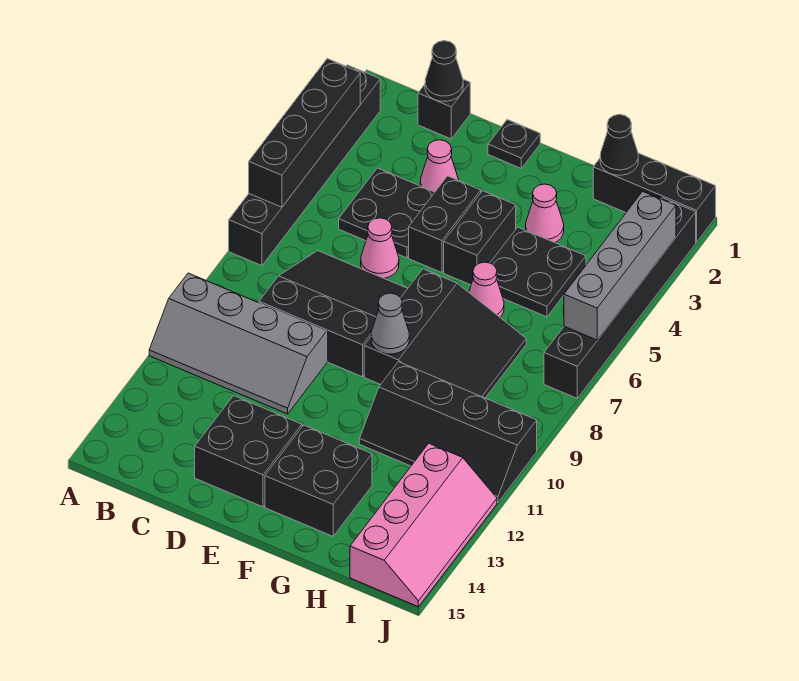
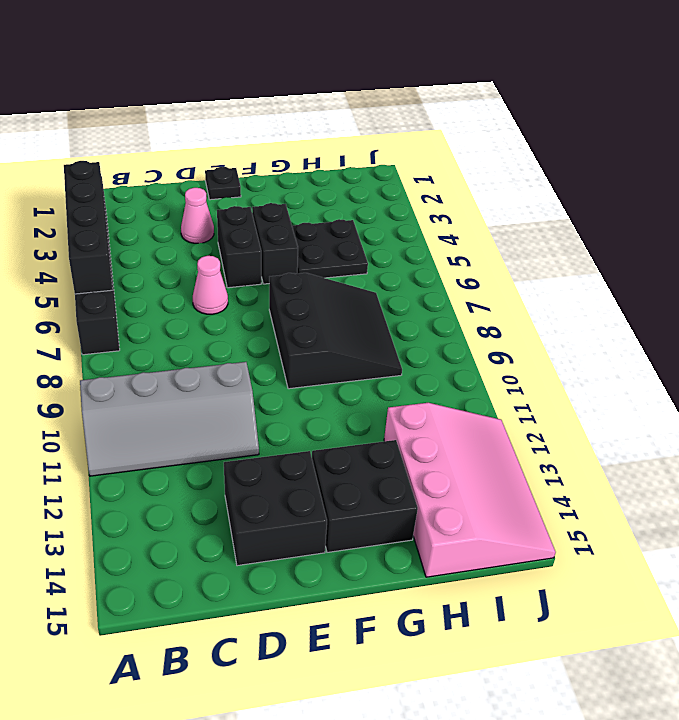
pink 3x4 slope [384,403,556,577] -> pink 2x4 slope [350,443,497,607]
none -> black 1x1 brick [418,79,470,139]
none -> black 2x2 plate [339,168,435,258]
none -> black 3x3 slope [259,251,408,377]

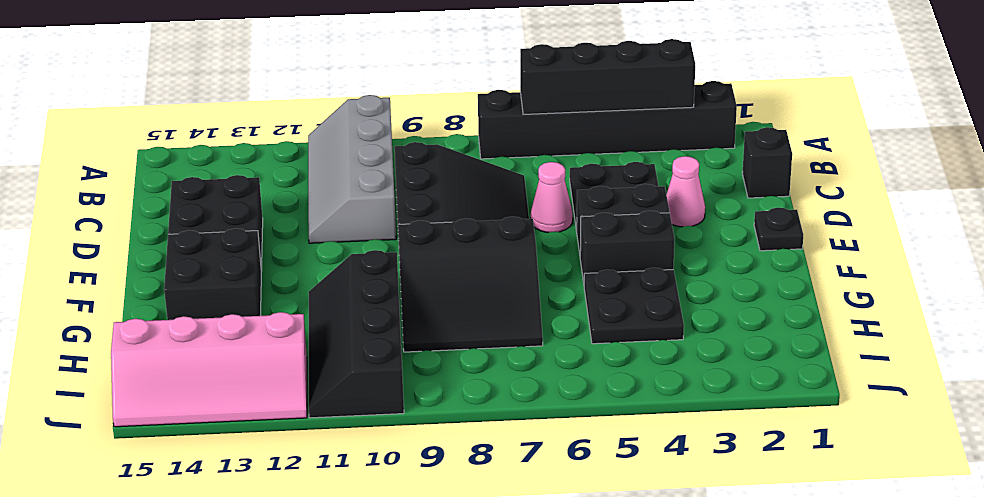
none -> pink 1x1 cone [526,184,564,243]
none -> pink 1x1 cone [469,262,504,317]
none -> black 1x3 brick [593,153,716,242]

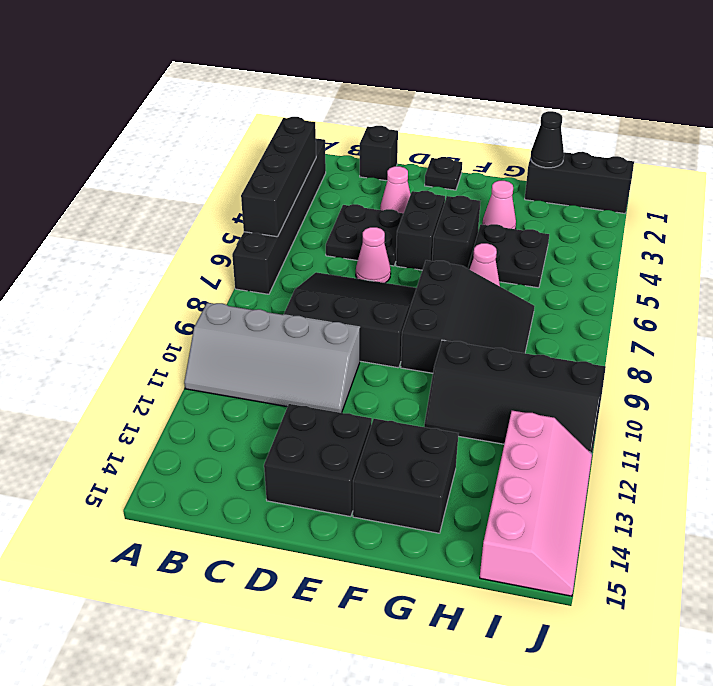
none -> black 1x6 brick [544,198,696,398]
none -> black 1x1 cone [425,41,463,101]
none -> grey 1x1 cone [371,293,409,354]

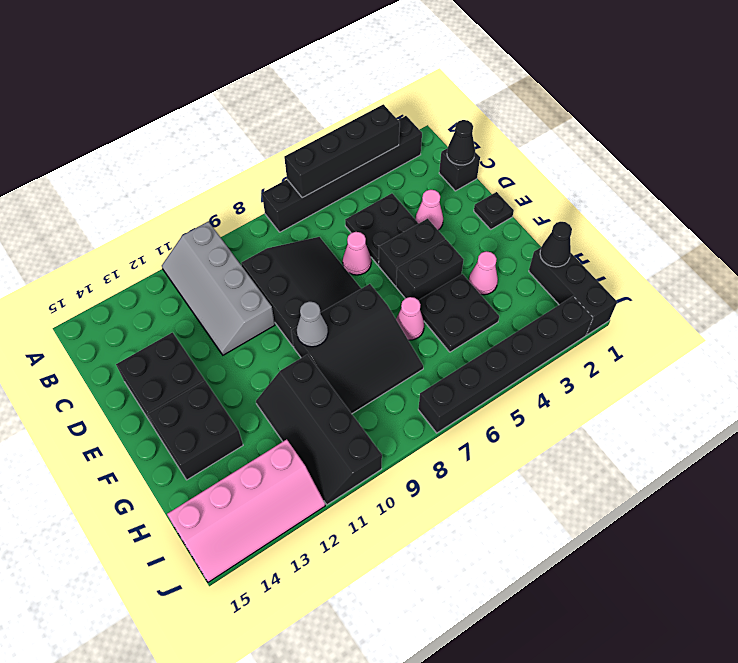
none -> grey 1x4 brick [564,191,676,340]

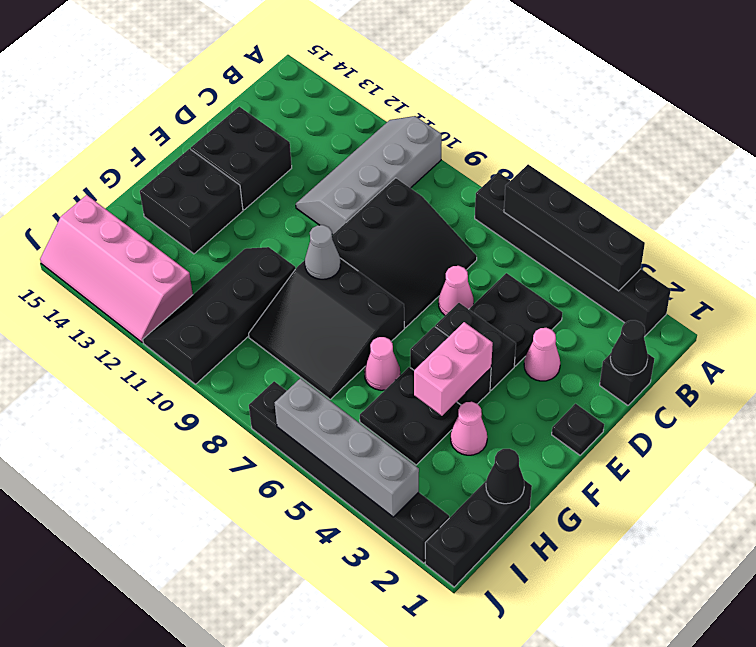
pink 1x2 brick [414,322,493,416] -> none

